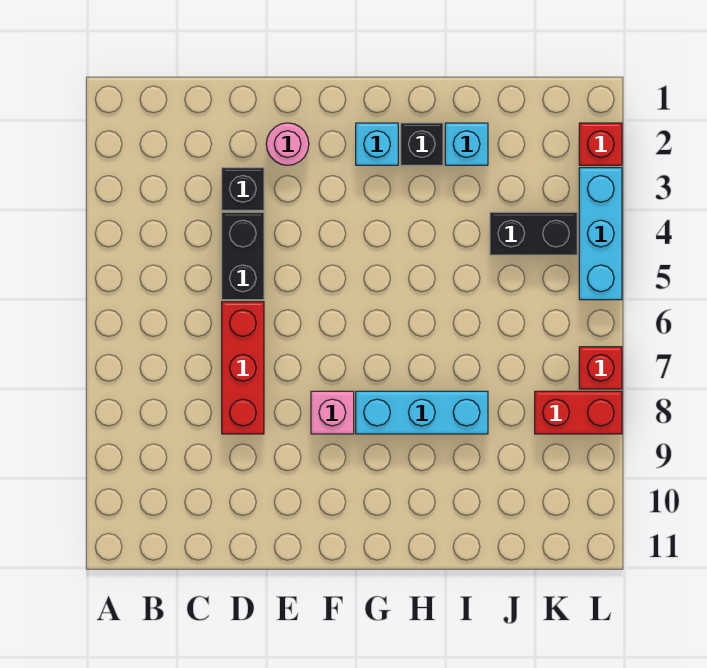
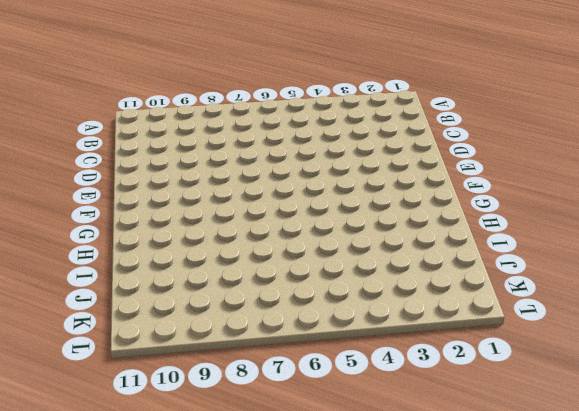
none -> black 1x1 brick [222,168,264,210]
none -> black 1x2 brick [222,212,264,300]
none -> red 1x3 brick [222,302,264,434]

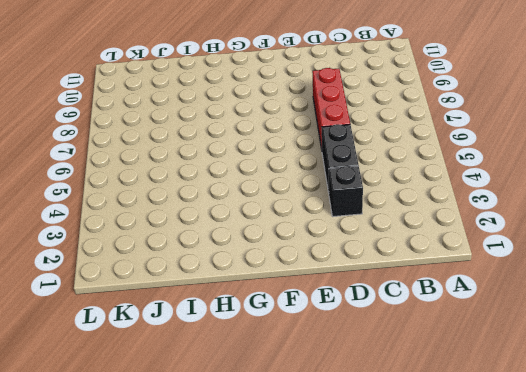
none -> pink 1x1 round brick [266,123,309,165]
none -> pink 1x1 brick [311,391,354,434]
none -> cyan 1x1 brick [356,123,398,165]

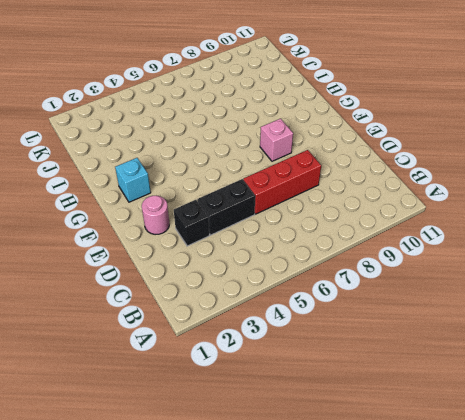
none -> cyan 1x3 brick [356,391,488,434]
none -> black 1x1 brick [401,123,443,165]
none -> cyan 1x1 brick [445,123,488,165]

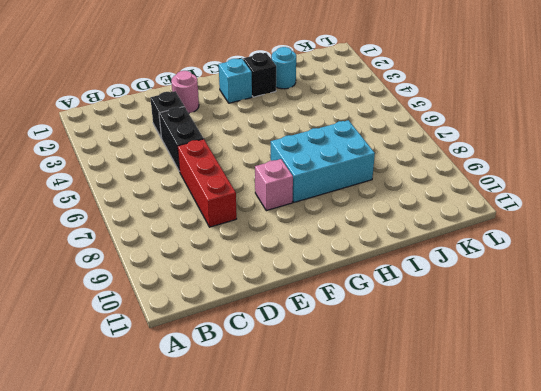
cyan 2x3 brick [271,120,375,202] -> cyan 1x3 brick [356,391,488,434]
cyan 1x1 round brick [271,47,296,89] -> cyan 1x1 brick [445,123,488,165]
none -> black 1x2 brick [490,212,577,255]
none -> red 1x2 brick [535,391,622,434]
none -> red 1x1 brick [579,123,622,165]

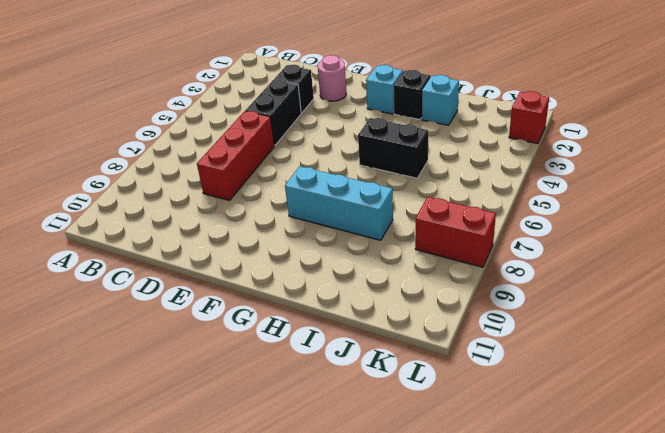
black 1x2 brick [358,118,428,178] -> black 1x2 brick moved to [490,212,577,255]
none -> pink 1x1 brick [311,391,354,434]
none -> cyan 1x3 brick [579,168,622,300]
none -> red 1x1 brick [579,347,622,389]

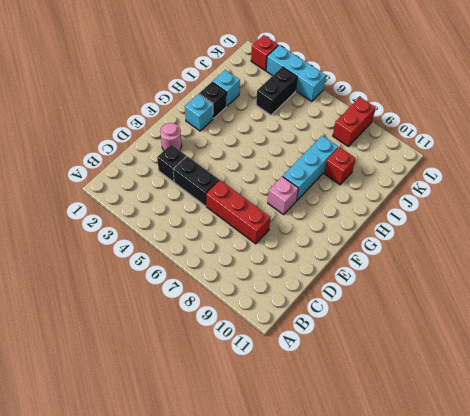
red 1x1 brick [324,147,356,185] -> red 1x1 brick moved to [579,347,622,389]

